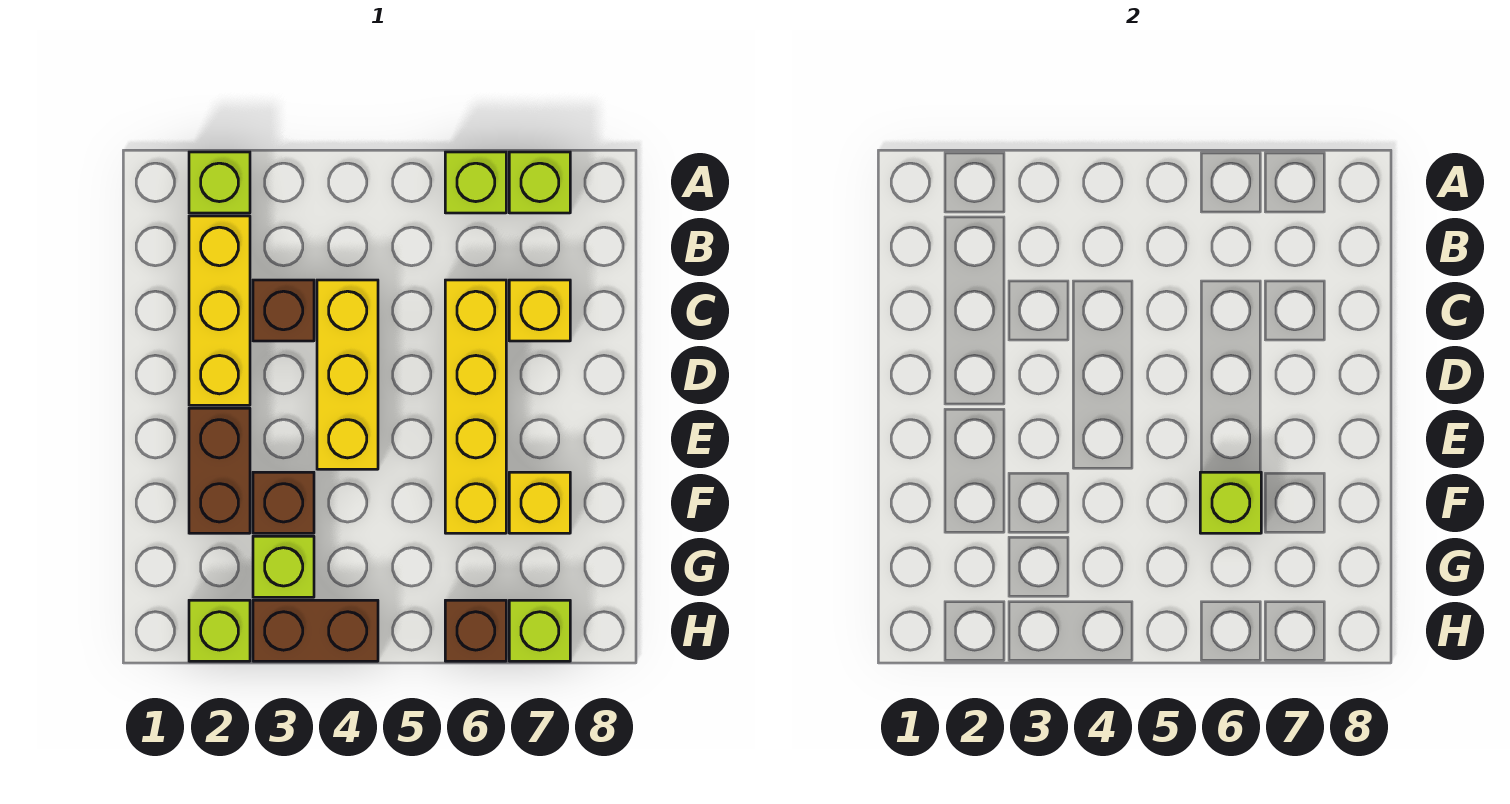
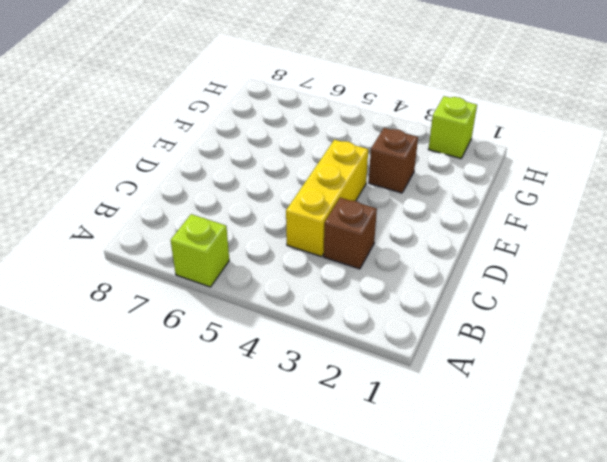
none -> lime 1x1 brick [189,152,250,213]
none -> lime 1x1 brick [509,152,570,213]
none -> yellow 1x3 brick [189,216,250,405]

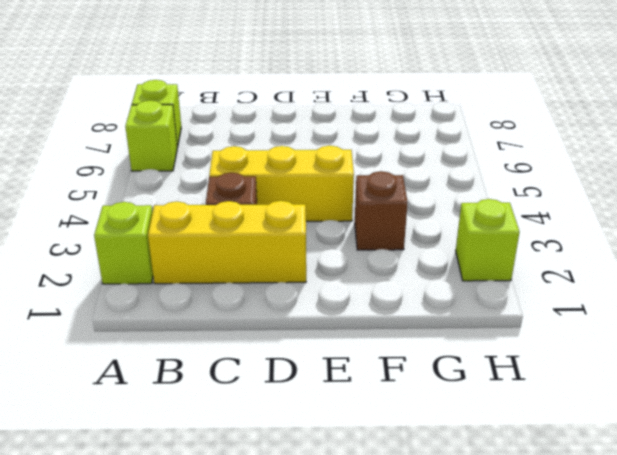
none -> yellow 1x4 brick [445,280,506,533]
none -> yellow 1x1 brick [509,280,570,341]
none -> brown 1x2 brick [189,408,250,533]

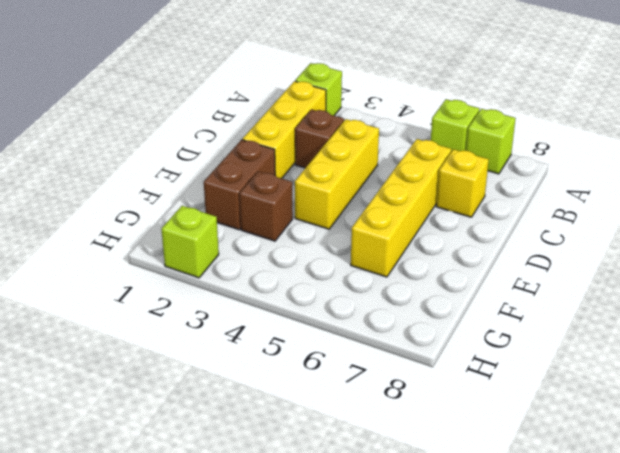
none -> yellow 1x1 brick [509,472,570,533]
none -> lime 1x1 brick [253,536,314,597]
none -> brown 1x2 brick [253,600,378,661]

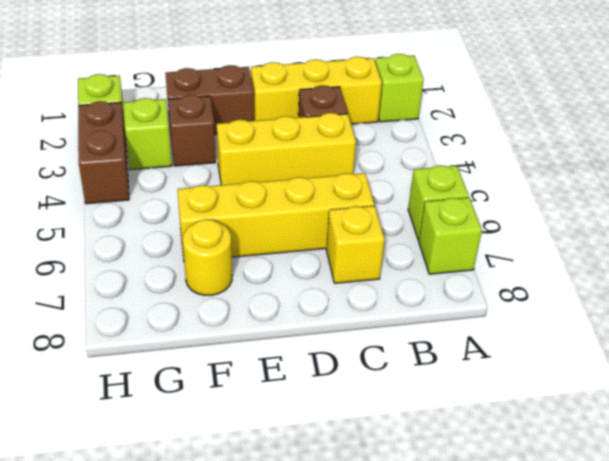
yellow 1x1 round brick [183,219,232,295] -> yellow 1x1 brick [509,472,570,533]
none -> brown 1x1 brick [445,600,506,661]
none -> lime 1x1 brick [509,600,570,661]
none -> lime 1x1 brick [1200,472,1261,533]

